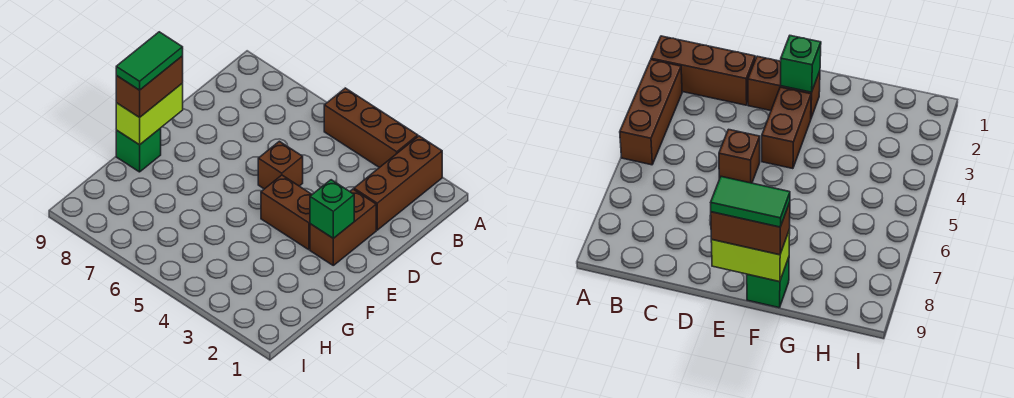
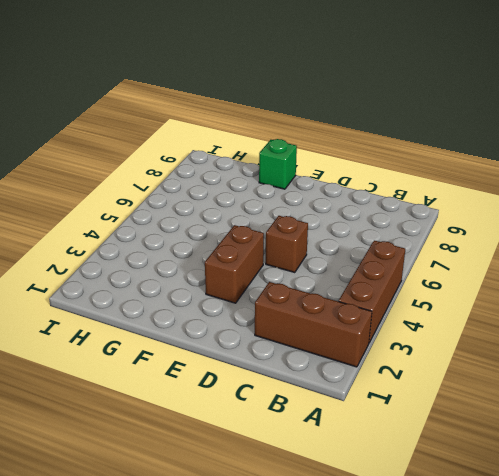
none -> brown 1x2 brick [310,189,376,265]
none -> green 1x1 brick [310,180,354,238]

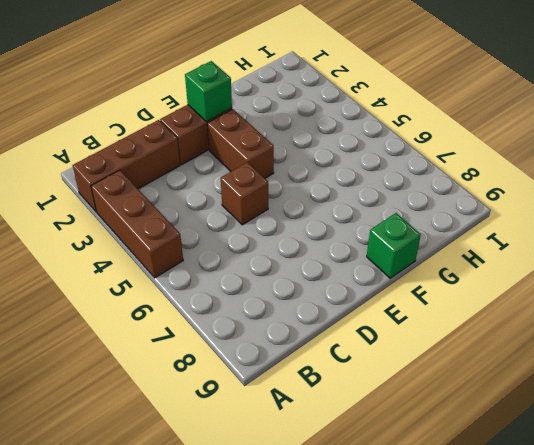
none -> lime 1x2 brick [116,84,183,145]
none -> brown 1x2 brick [116,56,183,118]

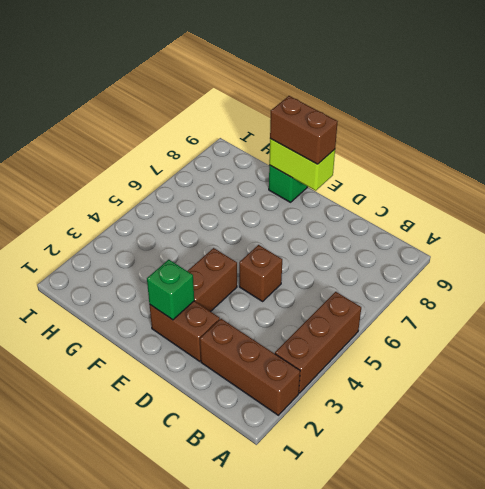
none -> green 1x2 tile [116,32,183,90]

